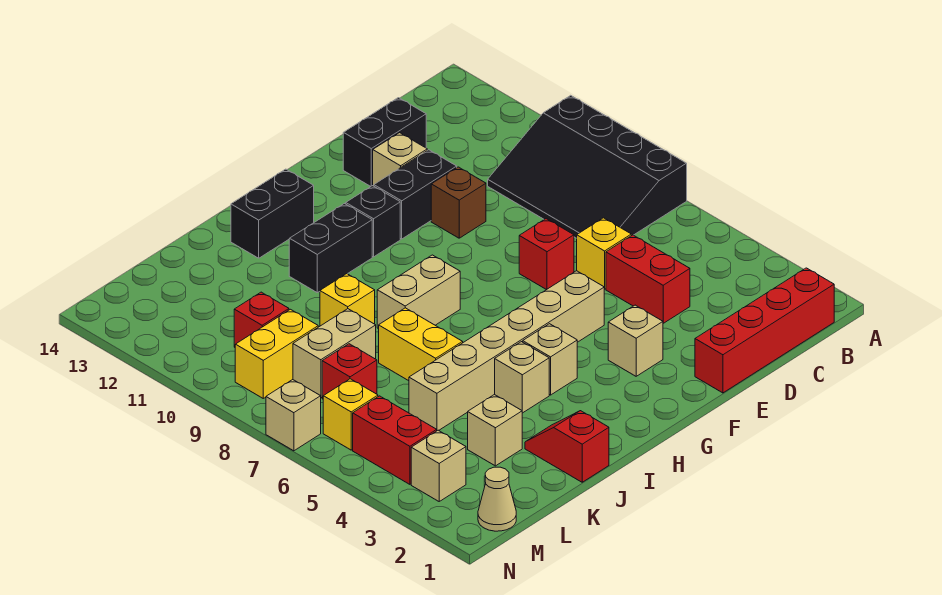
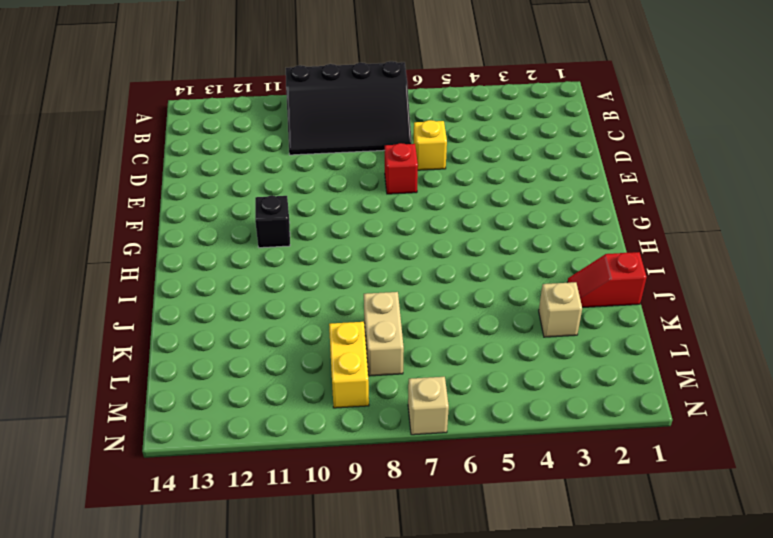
none -> red 1x4 brick [695,268,834,393]
none -> red 1x2 brick [606,235,690,323]
none -> black 1x2 brick [343,98,426,187]
none -> brown 1x1 brick [431,167,486,238]

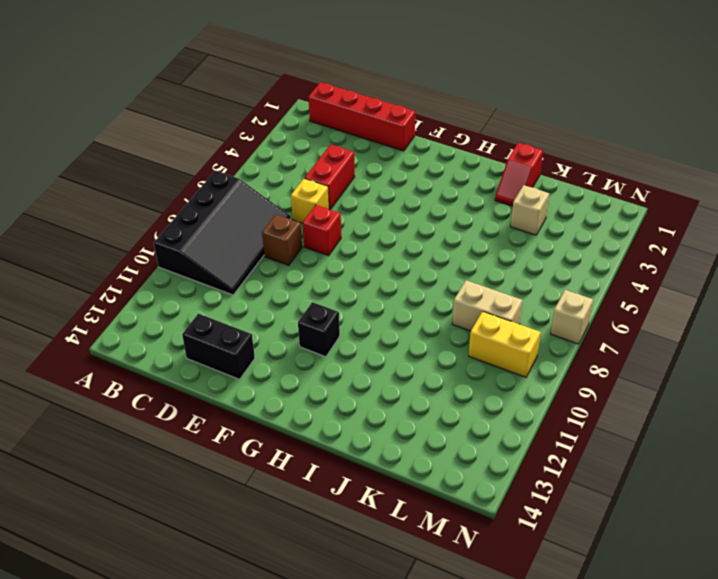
brown 1x1 brick [262,214,302,265] -> brown 1x1 brick moved to [431,167,486,238]
none -> black 1x2 brick [374,150,457,239]
none -> tan 1x1 brick [373,133,427,186]
none -> tan 1x1 brick [608,305,663,376]
none -> tan 1x6 brick [409,271,604,431]

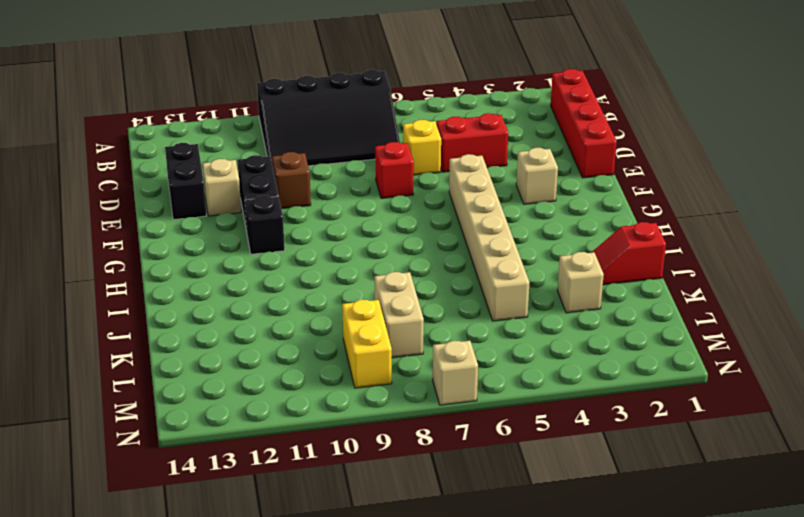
none -> tan 1x1 brick [523,324,577,395]
none -> tan 1x2 brick [377,255,460,329]
none -> black 1x2 brick [289,204,372,293]
none -> black 1x2 brick [231,169,314,258]

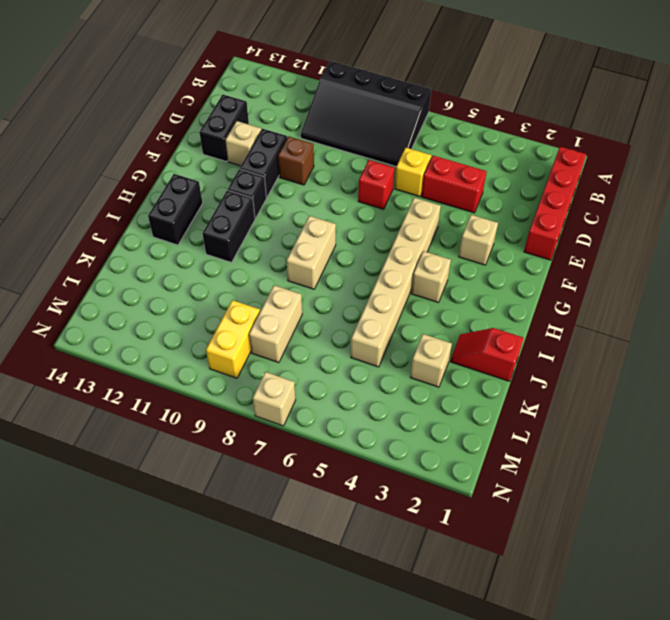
none -> tan 1x1 brick [495,342,549,413]
none -> yellow 1x2 brick [379,308,463,381]
none -> yellow 1x1 brick [320,274,375,326]
none -> red 1x1 brick [322,344,377,399]

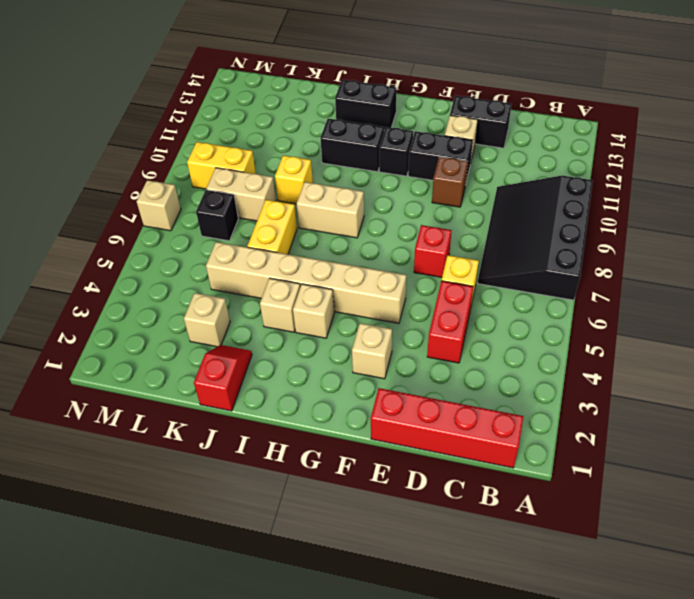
black 1x1 brick [196,190,238,241] -> red 1x1 brick [322,344,377,399]
none -> red 1x1 brick [234,292,289,347]
none -> tan 1x1 cone [478,467,516,531]
none -> tan 1x1 brick [411,430,466,501]
none -> red 1x2 brick [353,396,437,484]

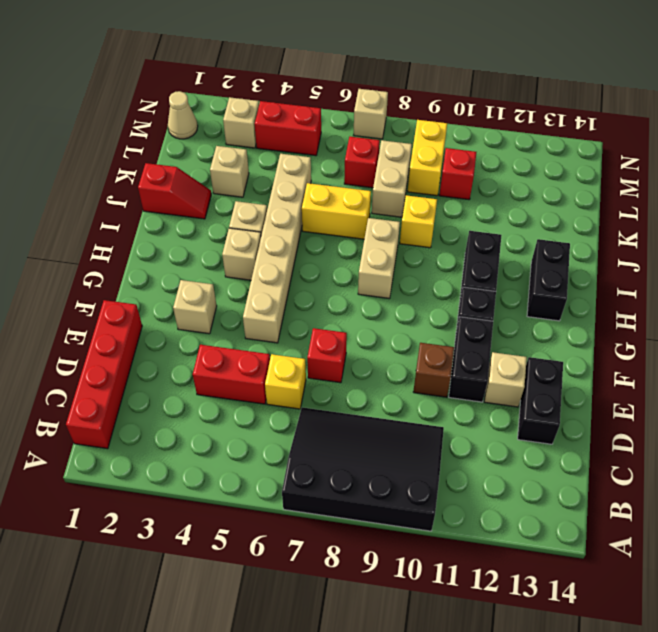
none -> yellow 1x1 brick [323,379,378,450]

